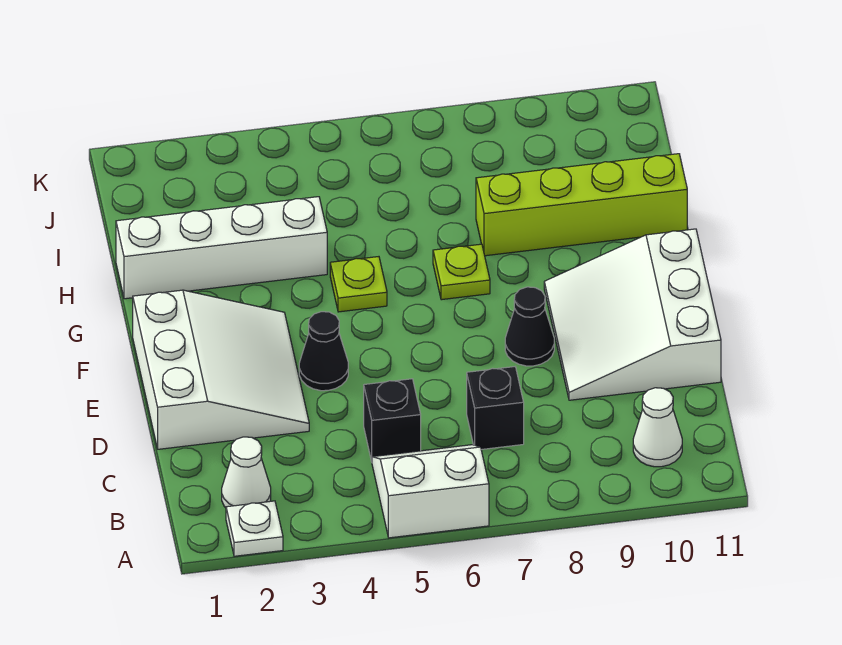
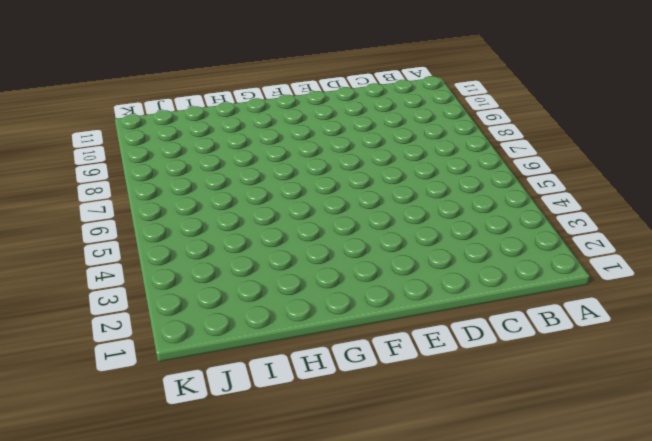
none -> white 1x1 plate [226,501,283,556]
none -> white 2x2 slope [372,445,489,538]
none -> white 1x1 cone [222,437,271,508]

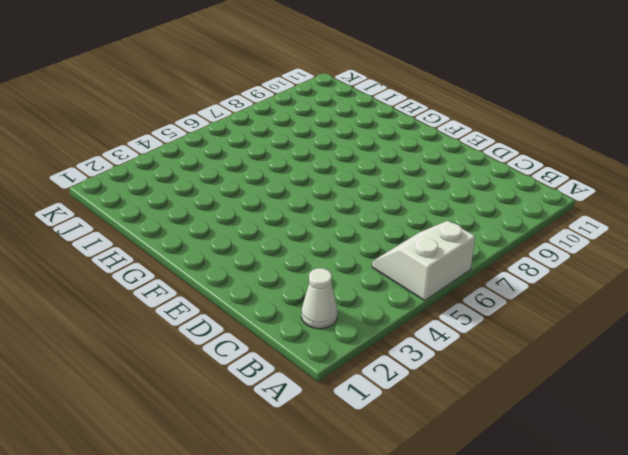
none -> white 1x1 plate [226,501,283,556]
none -> white 1x1 cone [633,388,682,467]
none -> black 1x1 brick [364,379,421,461]

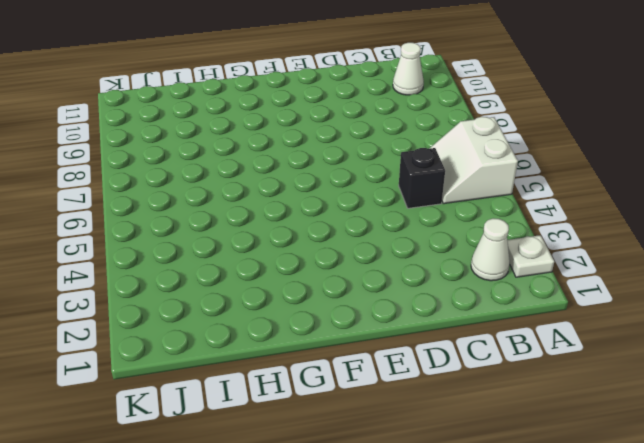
none -> black 1x1 brick [467,367,524,450]
none -> white 3x3 slope [133,290,309,449]
none -> white 3x3 slope [544,229,721,400]

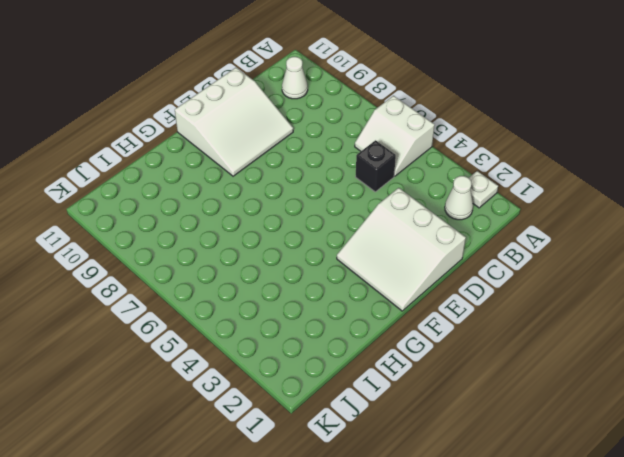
white 3x3 slope [337,188,466,311] -> white 3x3 slope turned to [133,290,309,449]
none -> black 1x1 brick [467,367,524,450]
none -> black 1x1 cone [299,312,348,391]
none -> black 1x1 cone [505,287,554,366]

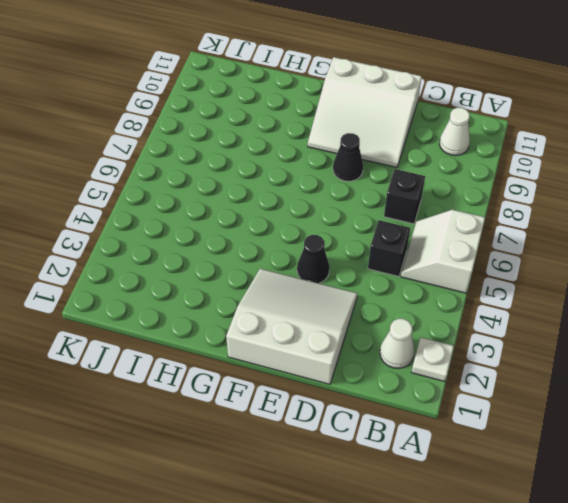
none -> lime 1x1 plate [330,257,387,312]
none -> lime 1x1 plate [433,244,490,300]
none -> white 1x4 brick [116,197,327,299]

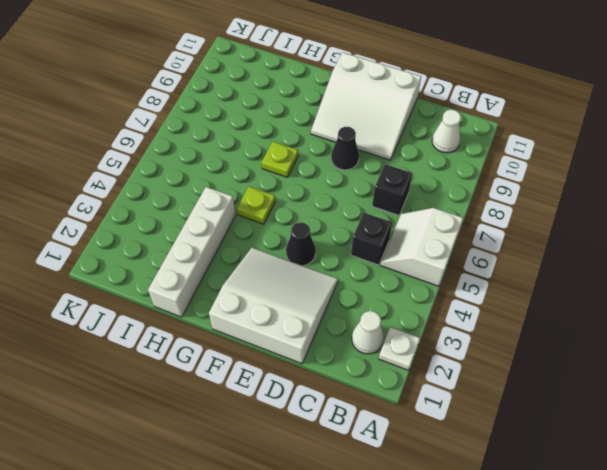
none -> lime 1x4 brick [476,154,687,256]

